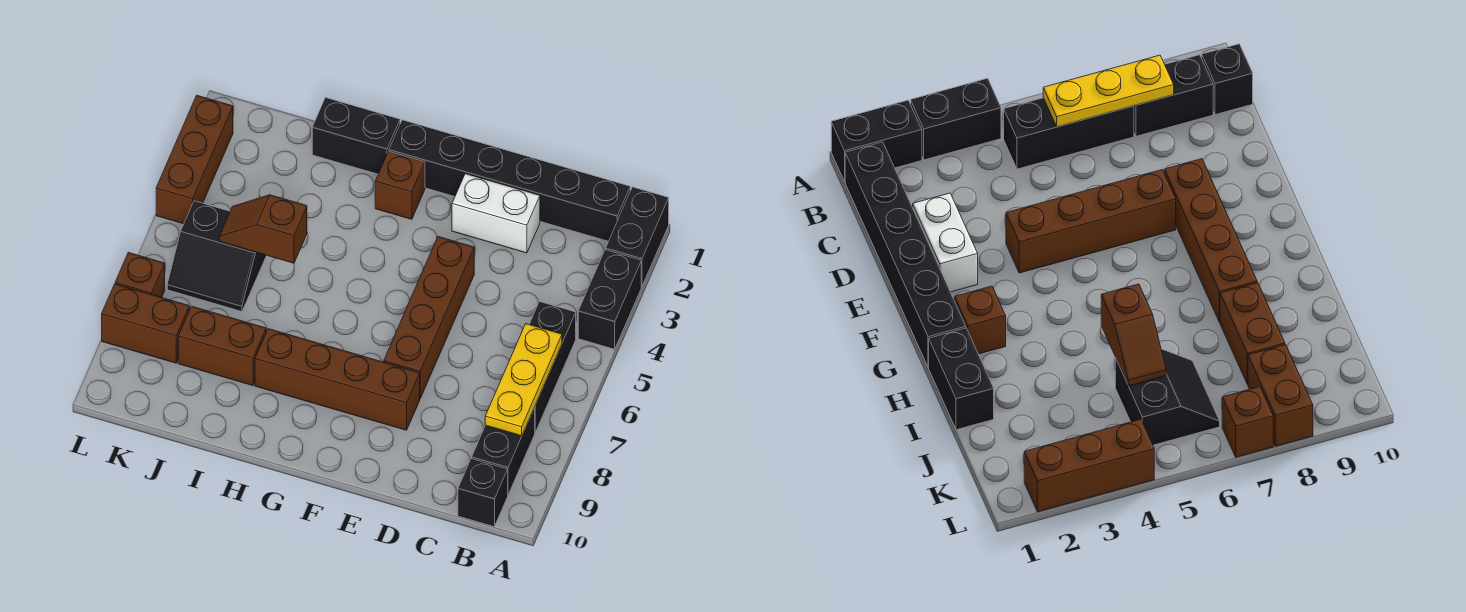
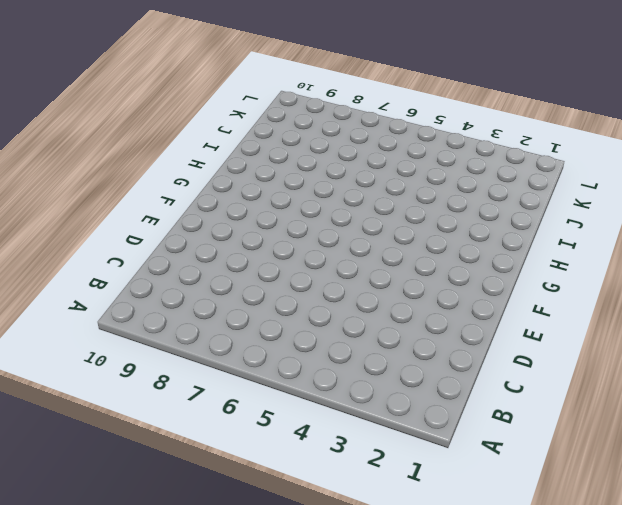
none -> black 1x2 brick [606,187,669,286]
none -> black 1x2 brick [578,250,641,349]
none -> black 1x6 brick [389,120,630,241]

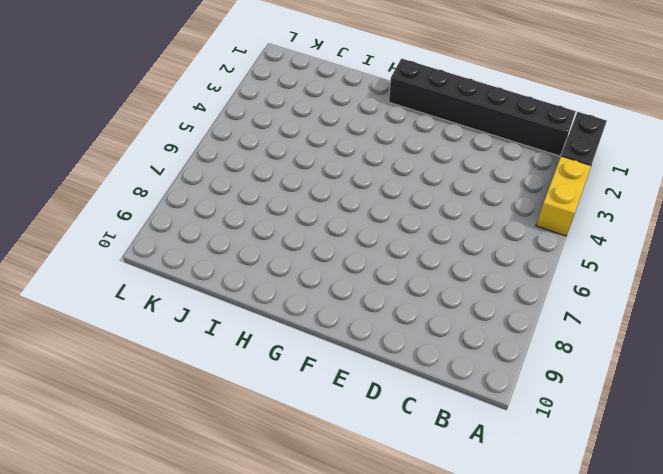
yellow 1x2 brick [536,156,591,236] -> black 1x2 brick [578,250,641,349]
none -> black 1x3 brick [529,302,576,432]
none -> black 1x2 brick [472,407,535,495]
none -> black 1x1 brick [458,459,508,527]

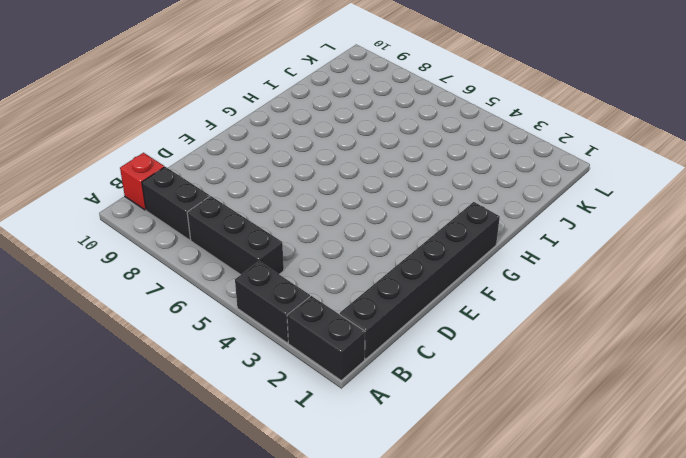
red 1x1 brick [120,153,164,210] -> black 1x1 brick [458,459,508,527]
none -> white 1x2 brick [452,174,540,253]
none -> brown 1x4 brick [384,237,474,398]
none -> brown 1x4 brick [255,329,420,430]

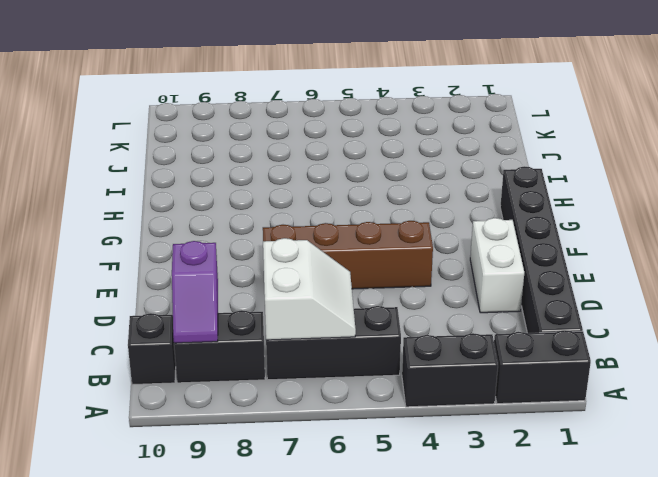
white 2x2 slope [263,238,356,340] -> yellow 1x3 plate [485,324,562,436]
purple 1x2 slope [172,241,218,343] -> none
none -> brown 1x4 brick [255,329,420,430]
none -> brown 1x1 brick [375,151,425,219]
none -> black 1x2 brick [312,98,400,174]

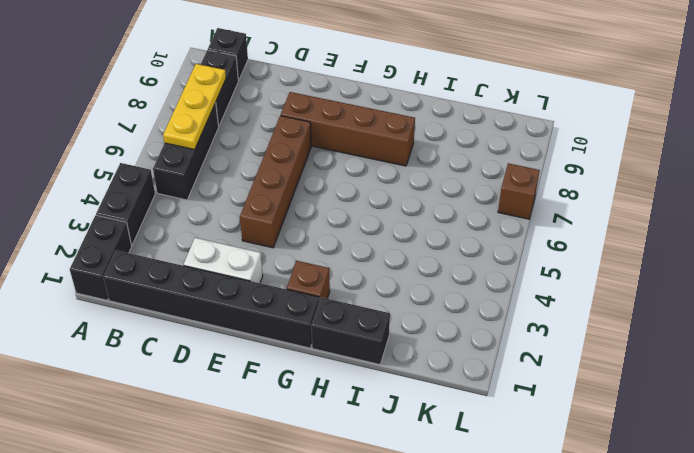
none -> brown 1x2 brick [178,306,266,386]
none -> black 2x2 slope [167,201,267,311]
none -> brown 1x2 brick [102,284,189,363]

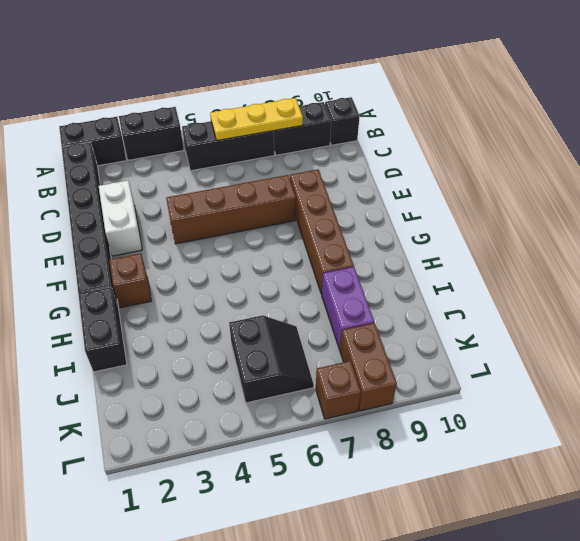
purple 1x2 brick [322,267,374,350] -> brown 1x2 brick [178,306,266,386]
none -> brown 1x3 brick [156,96,233,224]
none -> brown 1x2 slope [219,195,307,263]

